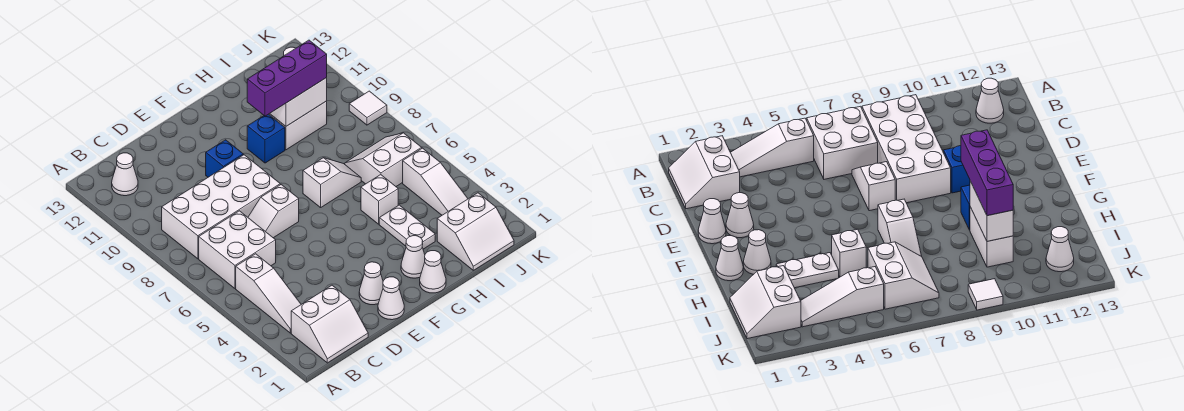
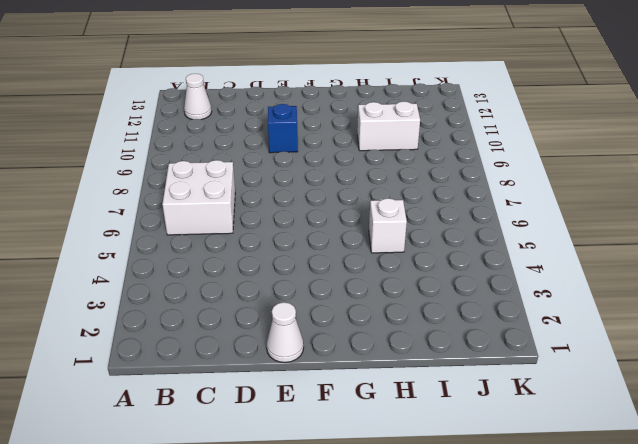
none -> white 2x2 slope [291,285,368,363]
none -> white 1x3 slope [236,254,301,333]
none -> white 2x4 brick [162,155,280,259]

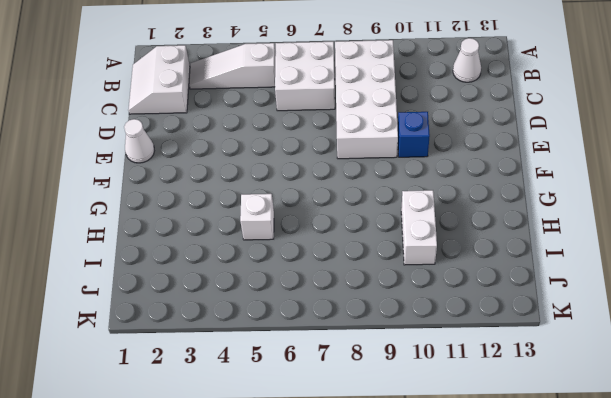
none -> white 1x2 slope [248,185,299,238]
none -> white 1x1 cone [359,262,383,305]
none -> white 1x1 cone [420,251,446,293]

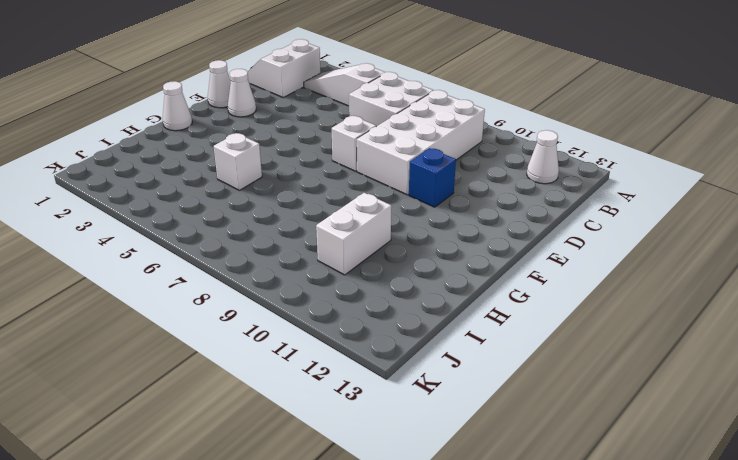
none -> white 1x1 cone [401,236,425,278]
none -> white 1x2 slope [303,158,361,208]
none -> blue 1x1 brick [247,114,285,163]

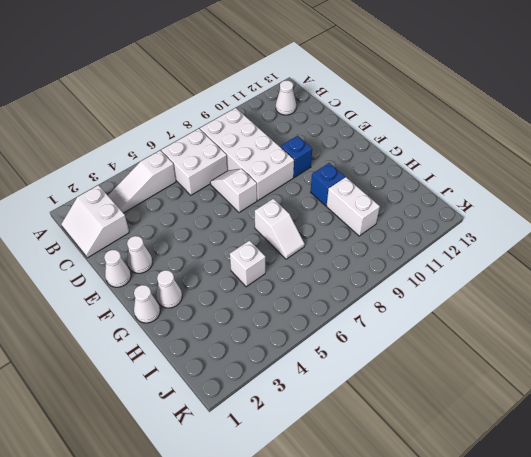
none -> white 1x2 plate [379,205,435,249]
none -> white 2x2 slope [437,193,514,270]
none -> white 2x2 slope [345,133,422,186]

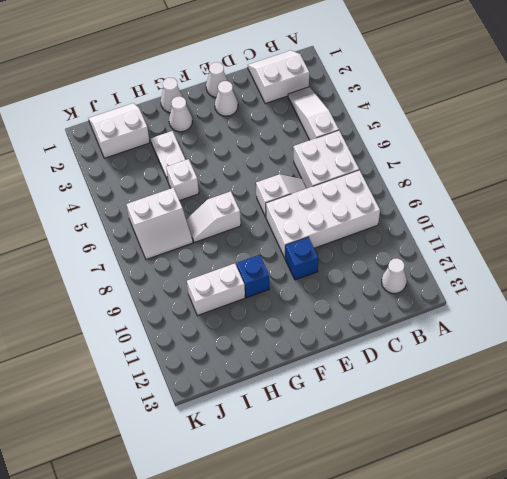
none -> white 1x3 slope [403,148,468,215]
none -> white 1x1 cone [1046,227,1074,272]
none -> white 1x1 tile [349,91,387,125]

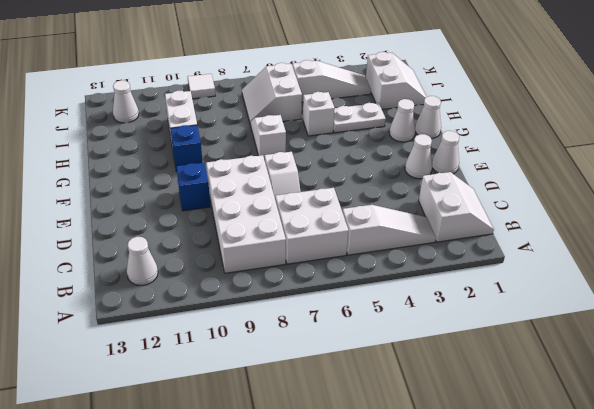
none -> white 1x2 brick [270,78,327,126]
none -> purple 1x3 brick [247,40,327,116]

